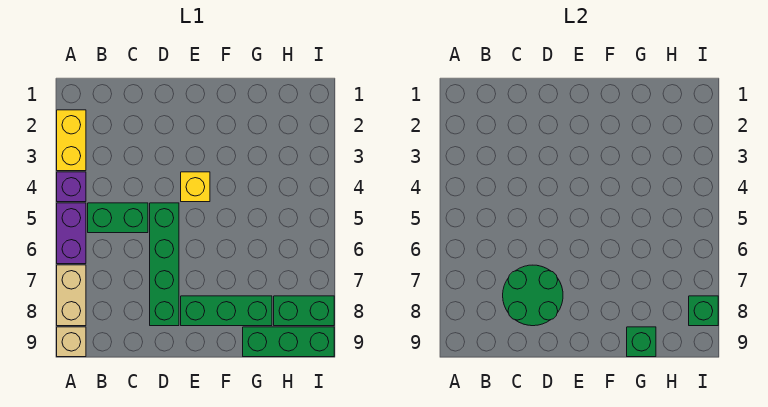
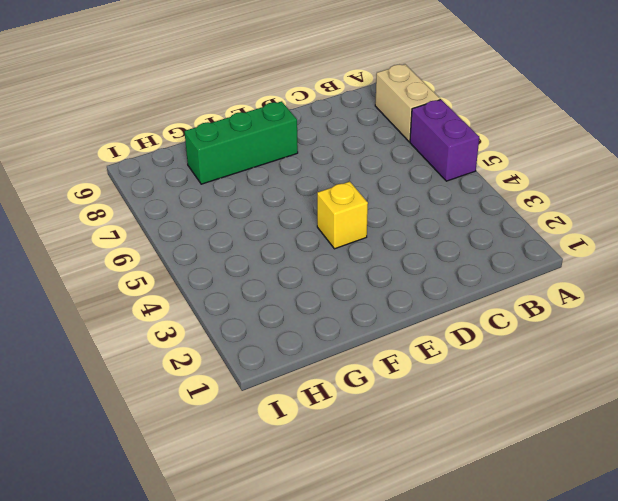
none -> yellow 1x2 brick [57,110,86,171]
none -> purple 1x1 brick [57,172,86,202]
none -> tan 1x1 brick [57,327,86,357]

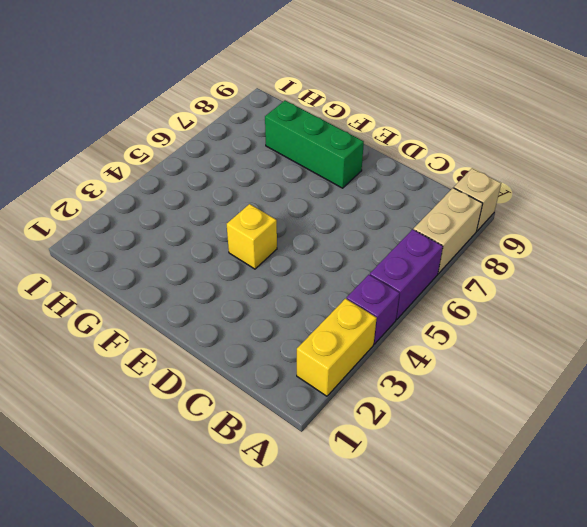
none -> green 1x2 brick [88,203,148,233]
none -> green 1x4 brick [150,203,179,326]
none -> green 1x3 brick [243,327,334,357]

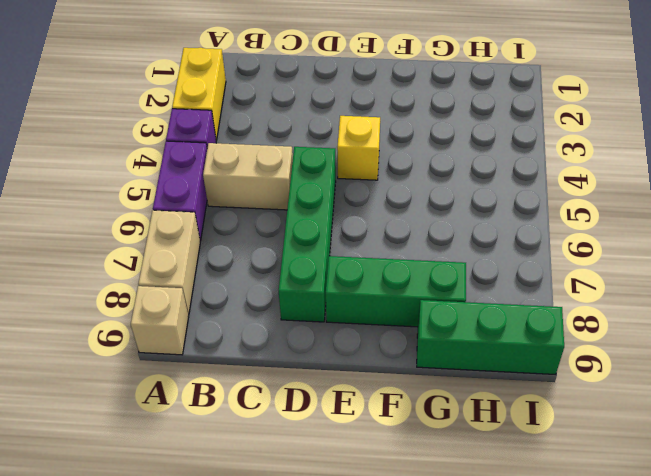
tan 1x2 brick [203,143,293,210] -> green 1x2 brick [88,203,148,233]
none -> green 1x2 brick [274,296,334,326]
none -> green 2x2 round brick [503,265,563,326]
none -> green 1x1 brick [627,327,656,357]

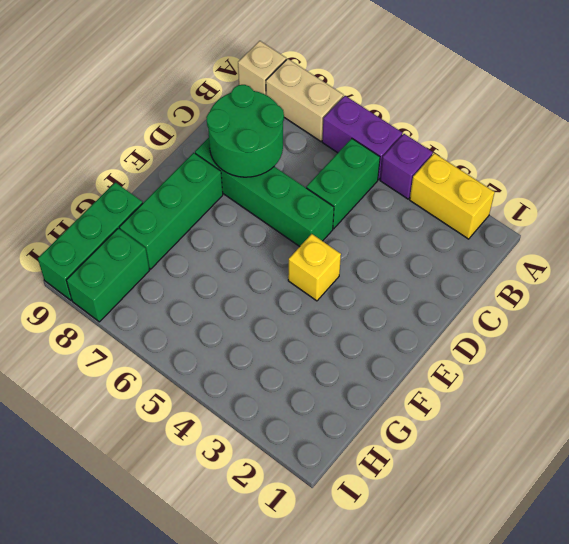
none -> green 1x1 brick [627,327,656,357]
none -> green 1x1 brick [689,296,718,326]

